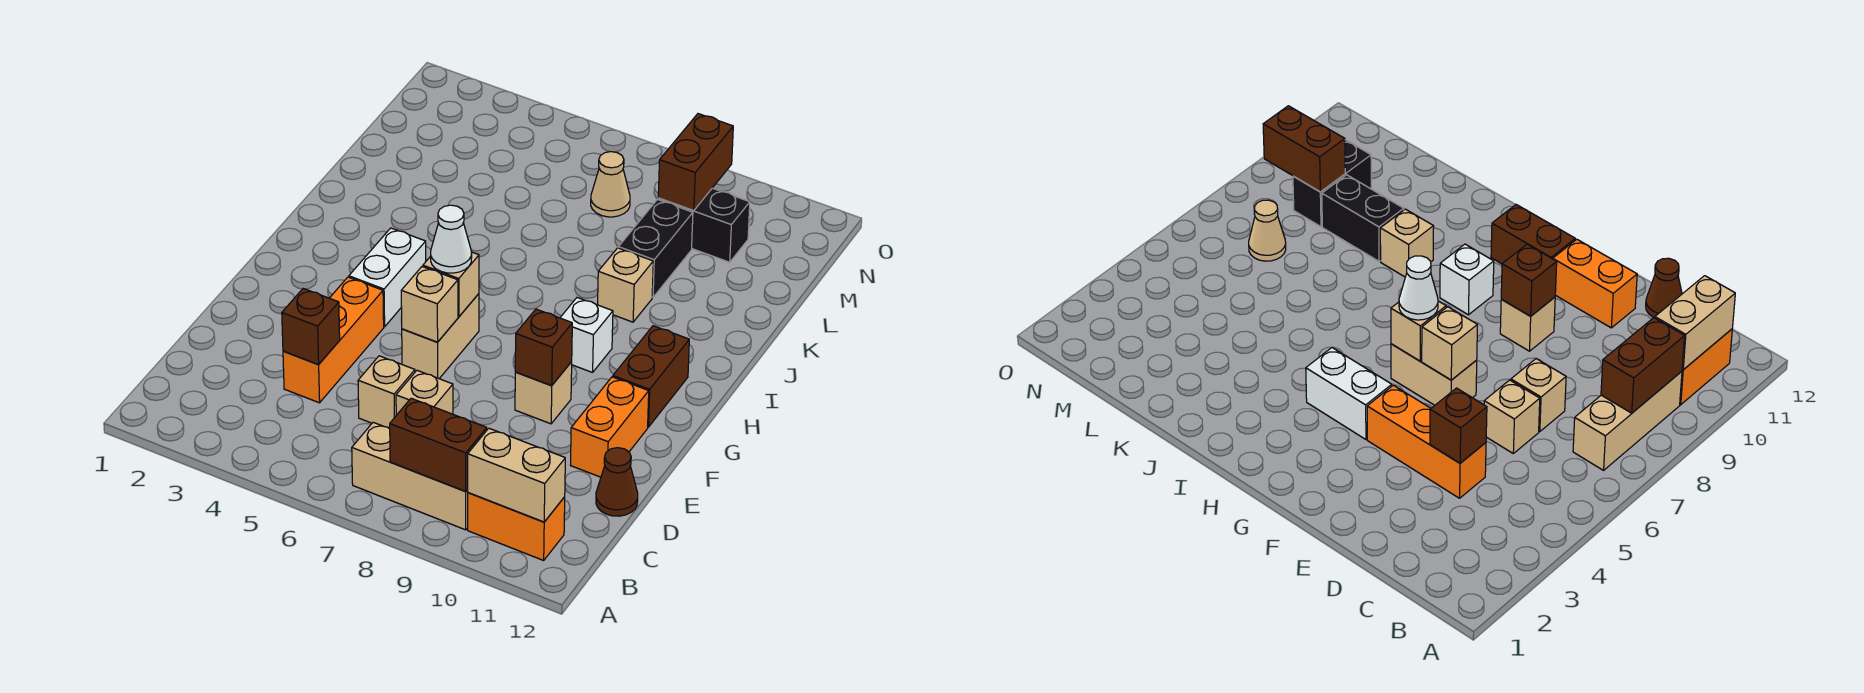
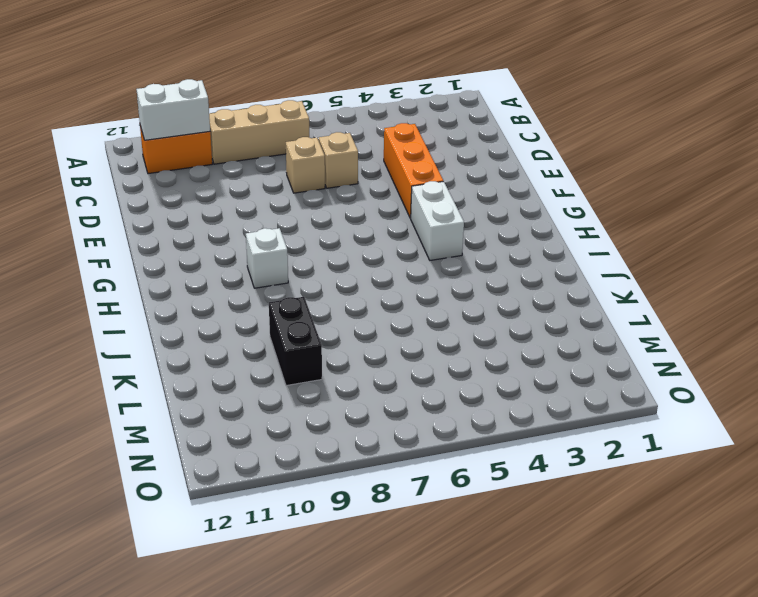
white 1x2 brick [137,79,210,140] -> tan 1x2 brick [468,428,565,522]
none -> brown 1x1 cone [596,448,638,516]
none -> orange 1x2 brick [571,377,649,477]
none -> tan 1x2 brick [402,294,479,379]

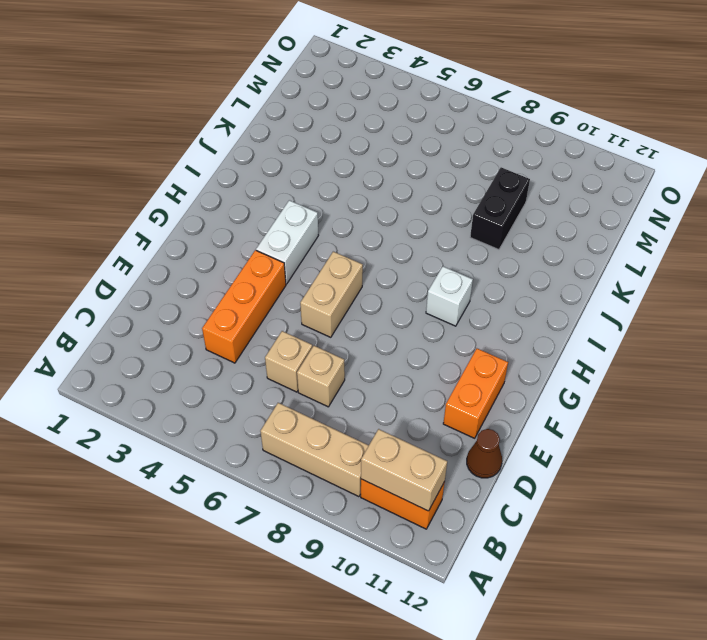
none -> tan 1x1 brick [515,362,572,424]
none -> brown 1x2 brick [613,326,689,427]
none -> tan 1x1 brick [598,248,653,322]

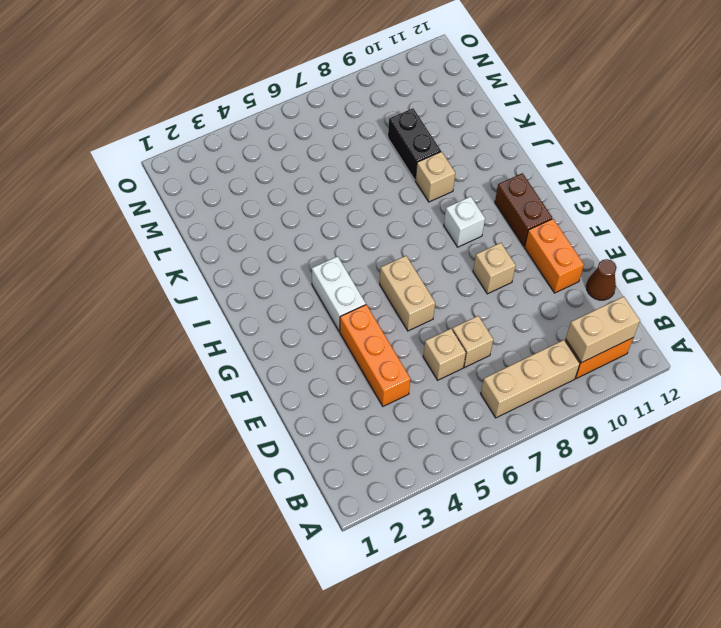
none -> tan 1x1 cone [591,152,630,217]
none -> black 1x2 brick [658,188,750,262]
none -> brown 1x2 brick [390,398,487,491]

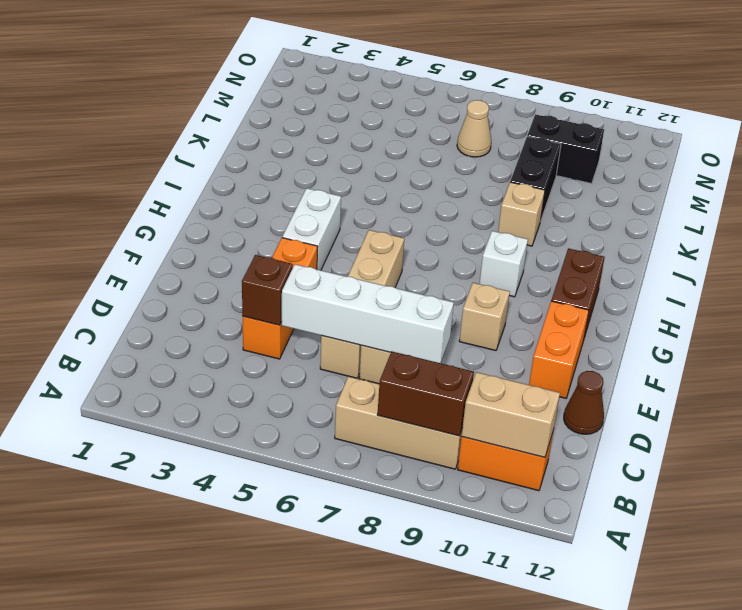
white 1x4 brick [282,264,454,363] -> none
none -> tan 1x1 brick [401,267,458,342]
none -> brown 1x1 brick [515,309,572,385]
none -> tan 1x1 brick [423,252,479,317]

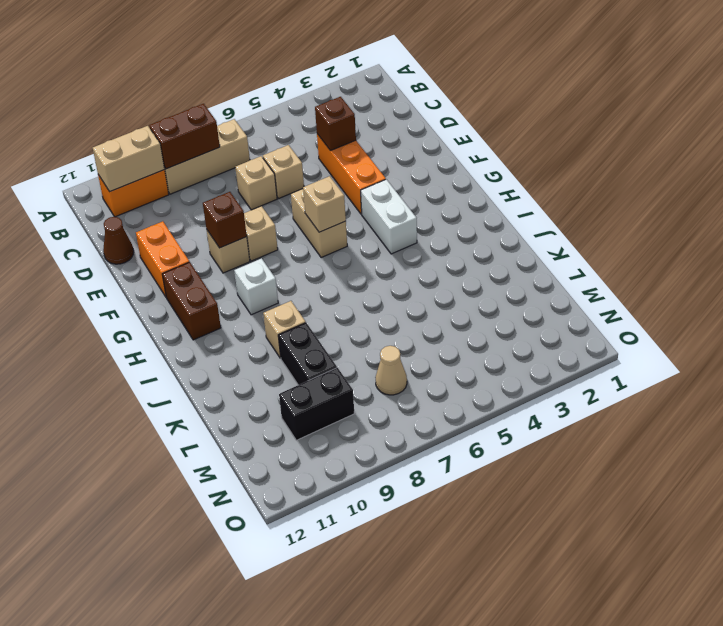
tan 1x1 brick [244,206,278,261] -> tan 1x1 brick moved to [401,267,458,342]
none -> brown 1x2 brick [658,114,733,211]
none -> white 1x1 cone [431,205,472,273]

